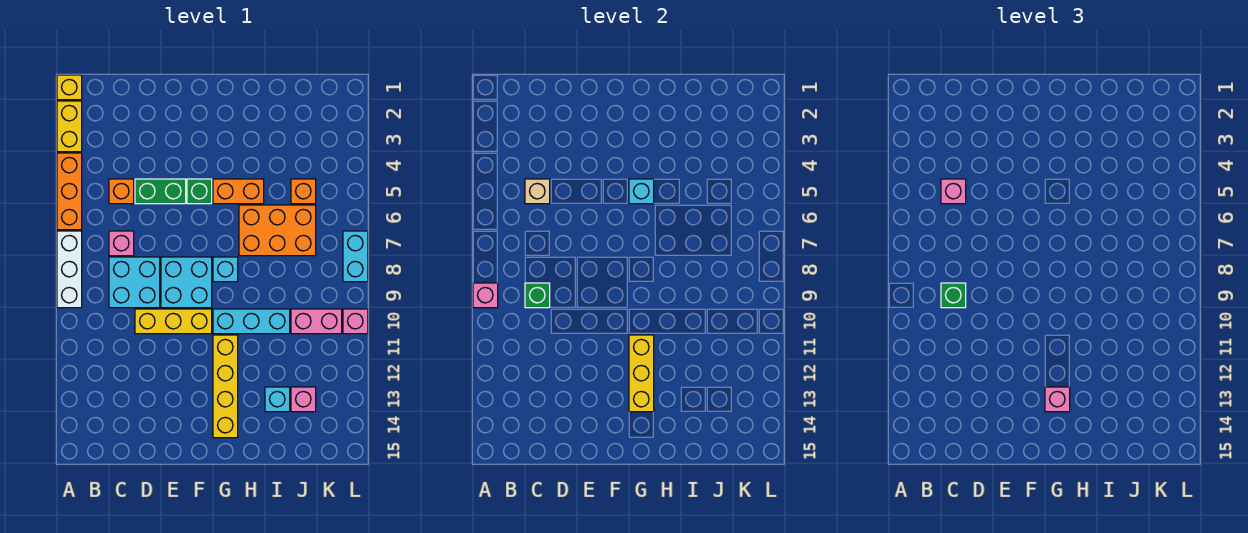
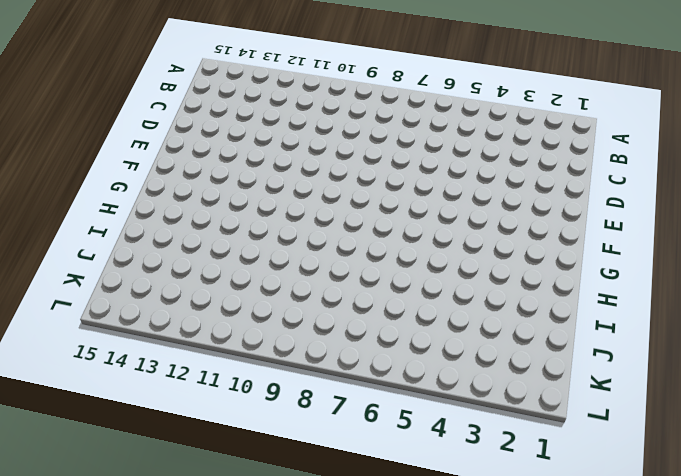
none -> yellow 1x1 brick [57,75,82,100]
none -> yellow 1x2 brick [57,101,82,152]
none -> orange 1x3 brick [57,153,82,230]
none -> white 1x3 brick [57,231,82,308]

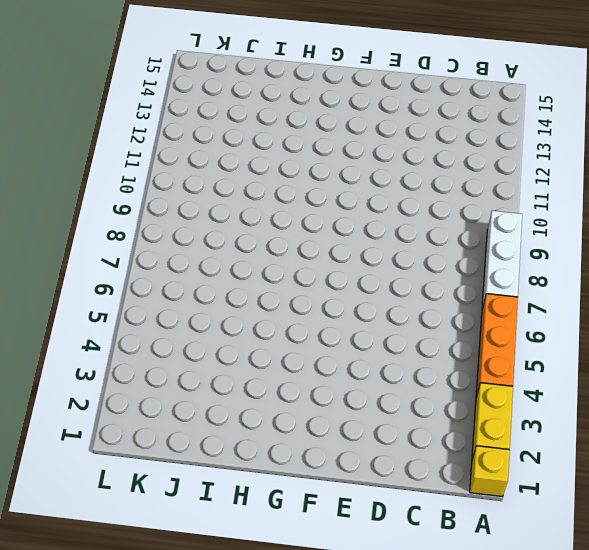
none -> orange 1x1 brick [109,179,134,204]
none -> pink 1x1 brick [109,231,134,256]
none -> cyan 2x2 brick [109,257,160,308]
none -> green 1x2 brick [135,179,186,204]

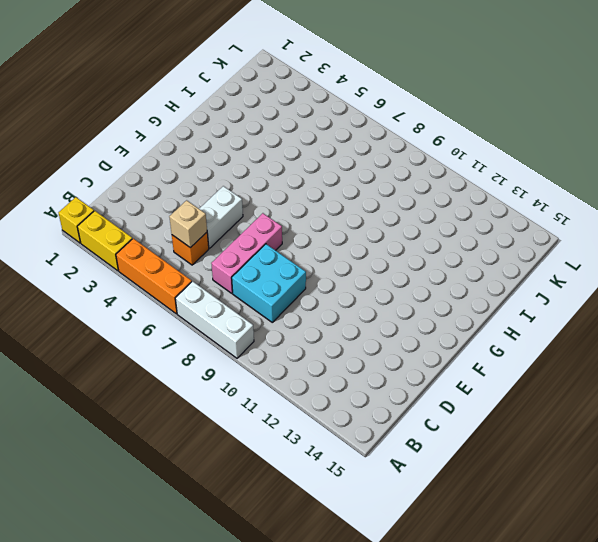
pink 1x3 brick [211,213,282,293] -> pink 1x1 brick [109,231,134,256]
white 1x2 brick [199,186,243,248] -> green 1x2 brick [135,179,186,204]
none -> yellow 1x3 brick [135,309,212,334]
none -> cyan 2x2 brick [161,257,212,308]
none -> green 1x1 brick [187,179,212,204]
none -> orange 1x2 brick [213,179,264,204]

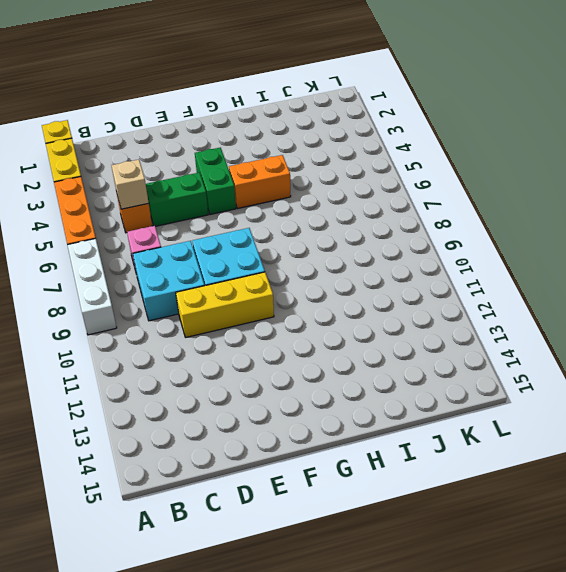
green 1x2 brick [195,148,236,214] -> green 1x1 brick [187,179,212,204]
none -> cyan 1x1 brick [213,257,238,282]
none -> cyan 1x3 brick [213,309,290,334]
none -> yellow 1x4 brick [213,335,238,438]
none -> orange 2x3 brick [239,205,316,256]

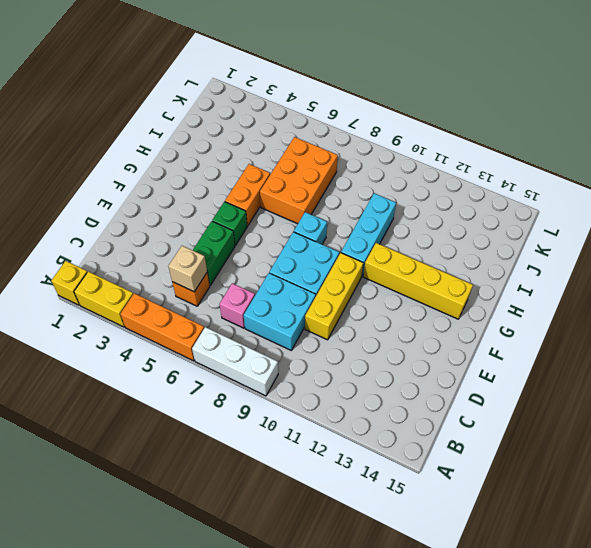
none -> cyan 1x1 brick [265,387,290,412]
none -> orange 1x1 brick [291,179,316,204]
none -> pink 1x2 brick [291,309,342,334]
none -> pink 1x1 brick [291,387,316,412]

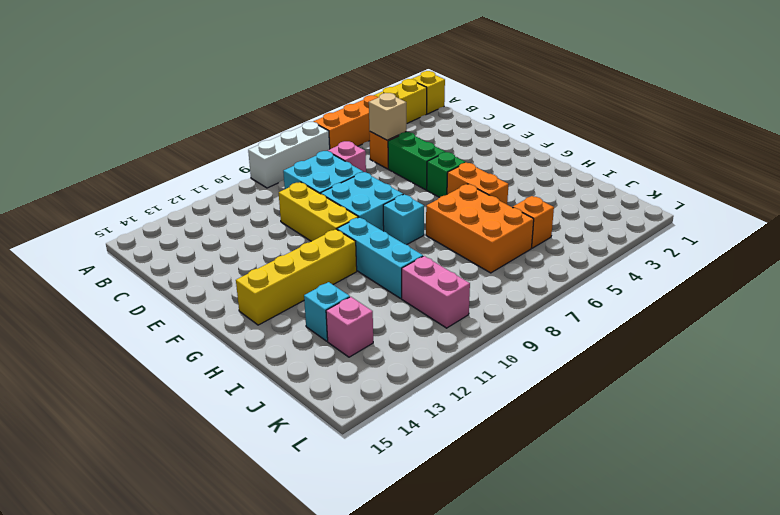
none -> cyan 1x2 brick [343,231,368,282]
none -> pink 1x1 brick [343,309,368,334]
none -> pink 1x1 brick [473,283,498,308]
none -> green 1x1 brick [525,283,550,308]

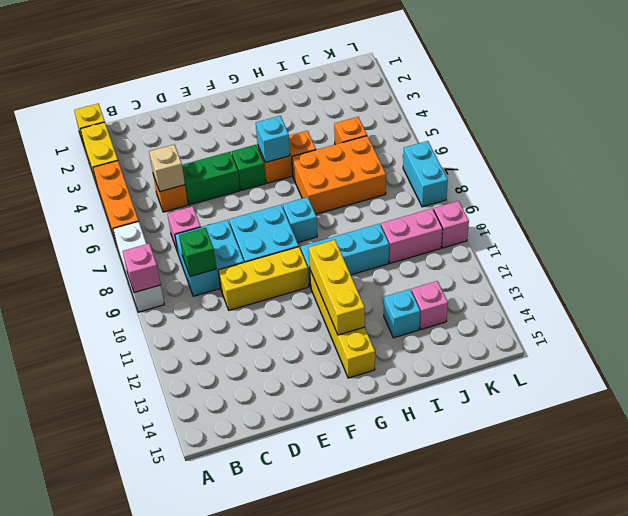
none -> pink 1x1 brick [941,179,966,204]
none -> green 1x1 brick [941,283,966,308]
none -> pink 1x1 brick [1045,387,1070,412]

